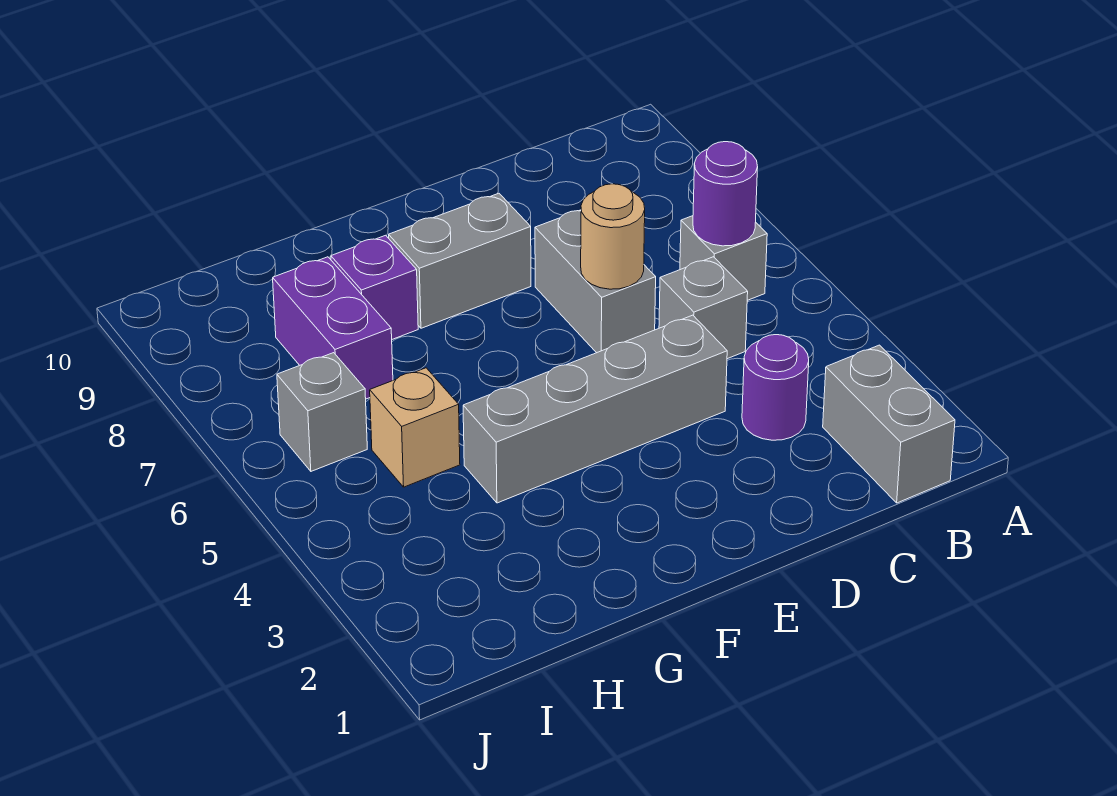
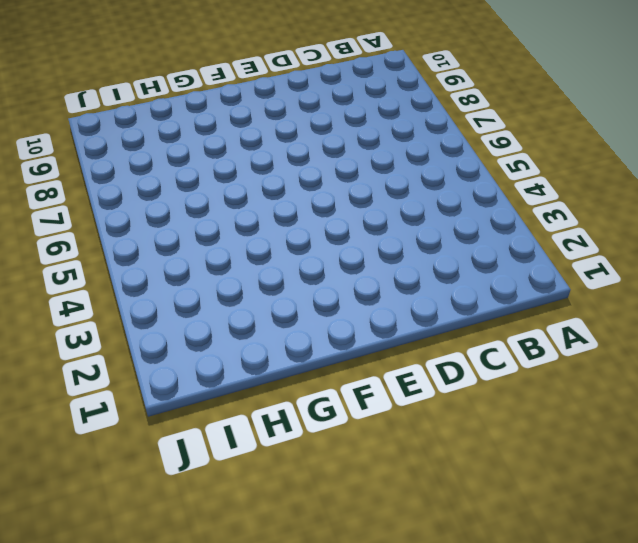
none -> grey 1x2 brick [823,345,955,503]
none -> grey 1x1 brick [680,216,767,300]
none -> purple 1x1 round brick [742,335,809,440]

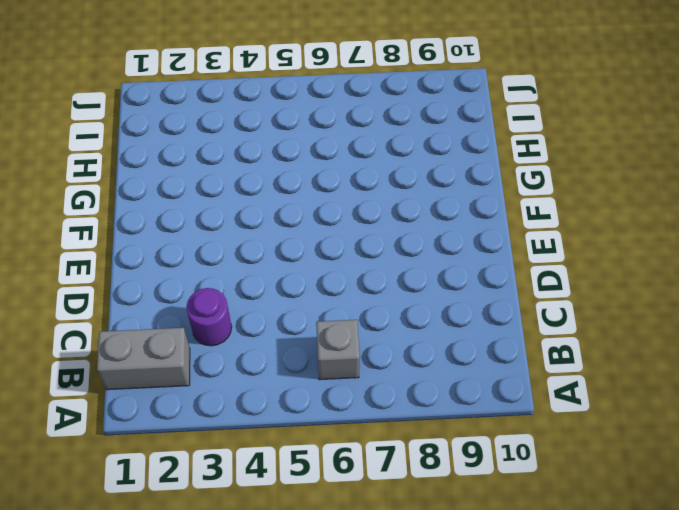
none -> grey 1x1 brick [659,257,748,359]
none -> grey 1x4 brick [463,315,727,503]
none -> grey 1x2 brick [535,210,656,353]

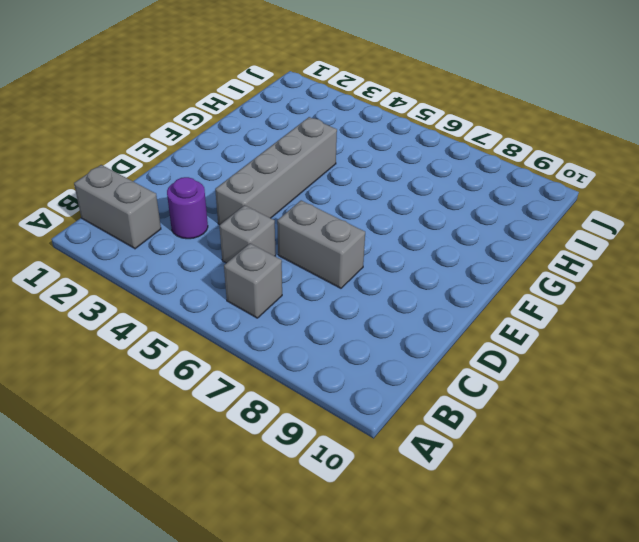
none -> grey 1x2 brick [389,193,531,328]
none -> purple 1x1 brick [331,235,418,339]
none -> tan 1x1 brick [370,368,460,487]

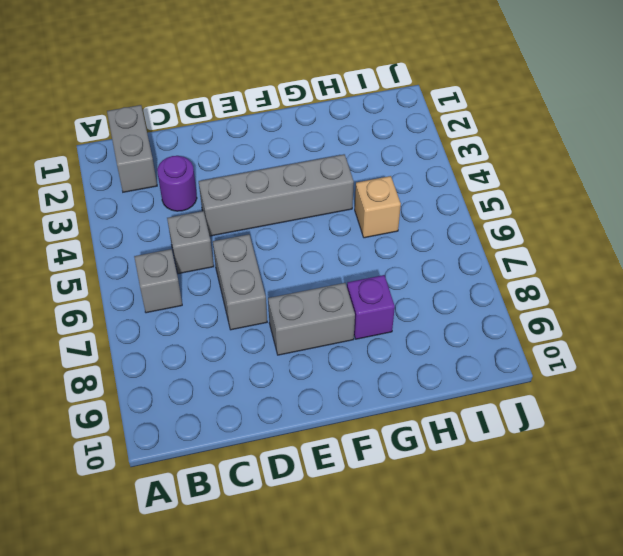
none -> purple 1x2 brick [273,257,393,399]
none -> grey 1x1 brick [277,353,367,471]
none -> purple 1x1 round brick [693,142,758,246]

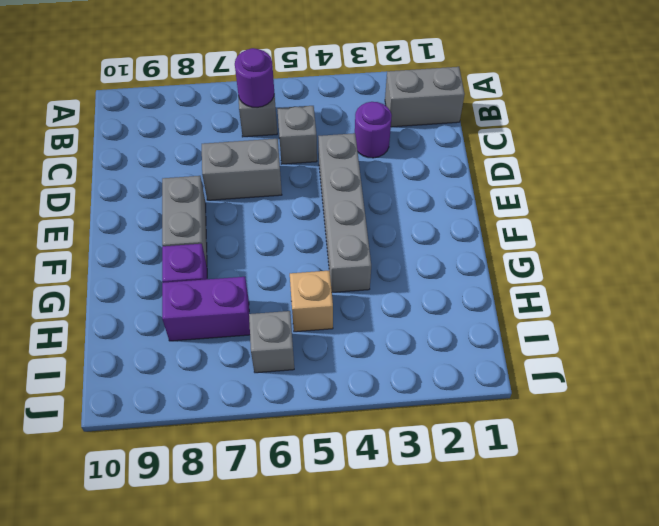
none -> tan 1x1 round brick [581,184,645,289]

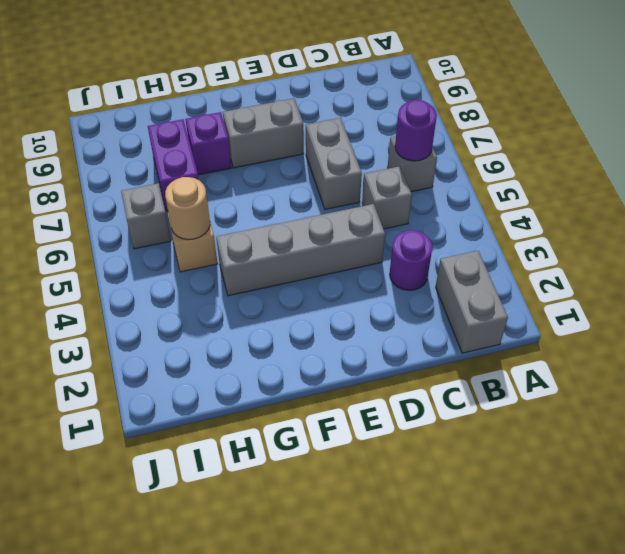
tan 1x1 round brick [165,177,210,240] -> tan 1x1 round brick moved to [581,184,645,289]

